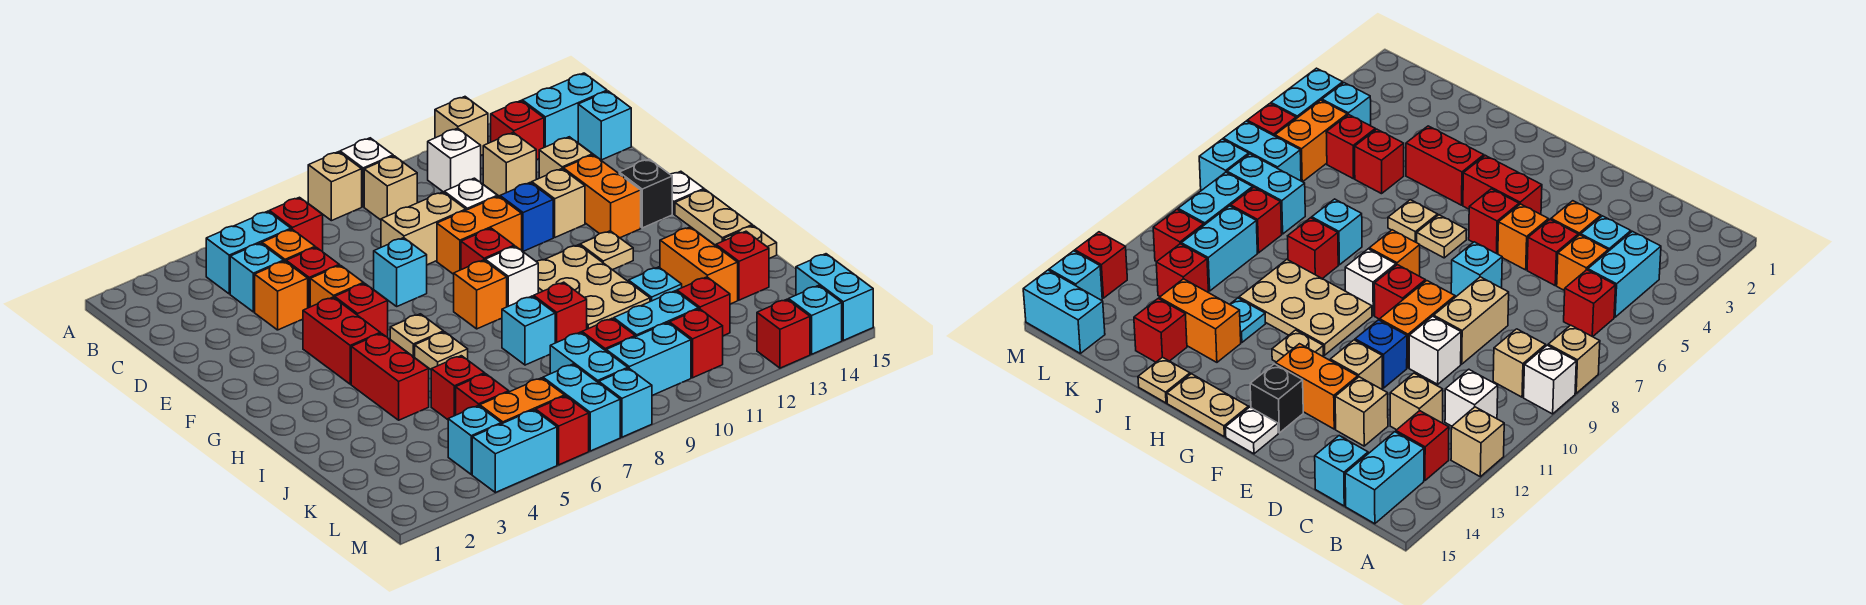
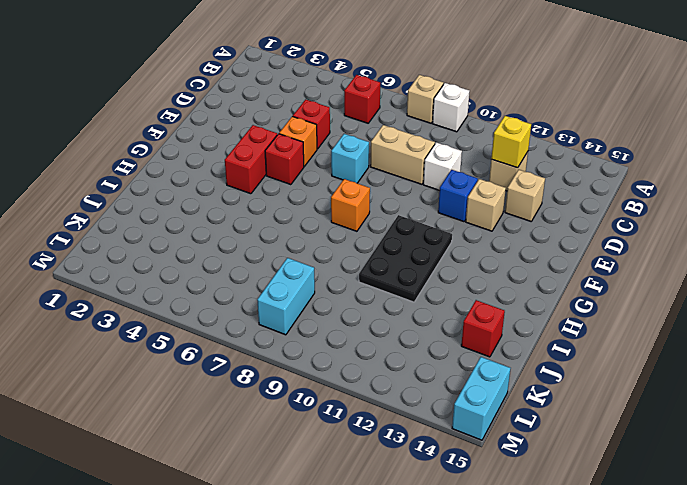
yellow 1x1 brick [491,116,531,168] -> none
black 2x3 plate [359,215,452,302] -> tan 2x3 plate [536,245,650,329]
none -> tan 1x1 brick [435,97,488,155]
none -> cyan 1x2 brick [206,211,291,294]
none -> tan 1x1 brick [364,156,417,220]
none -> white 1x1 brick [428,128,481,192]

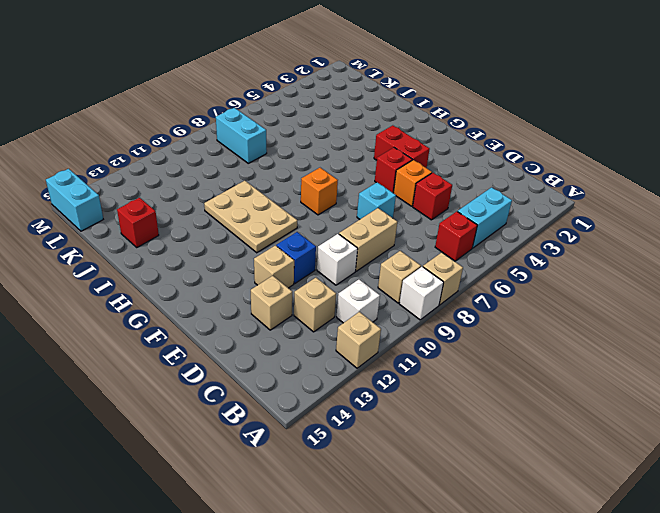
none -> red 1x1 brick [491,101,544,160]
none -> cyan 1x2 brick [522,73,607,147]
none -> cyan 1x1 brick [230,243,284,312]
none -> orange 1x1 brick [262,229,315,262]

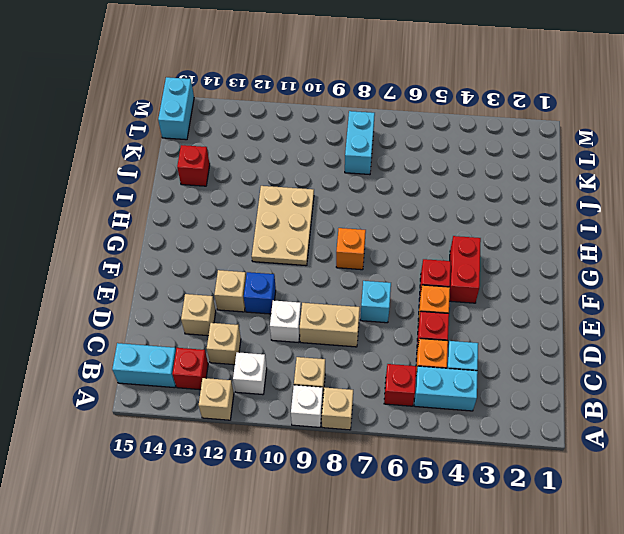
none -> cyan 1x1 brick [578,91,631,160]
none -> orange 1x1 brick [255,261,308,330]
none -> orange 1x2 brick [437,196,522,274]
none -> orange 1x2 brick [563,155,641,238]

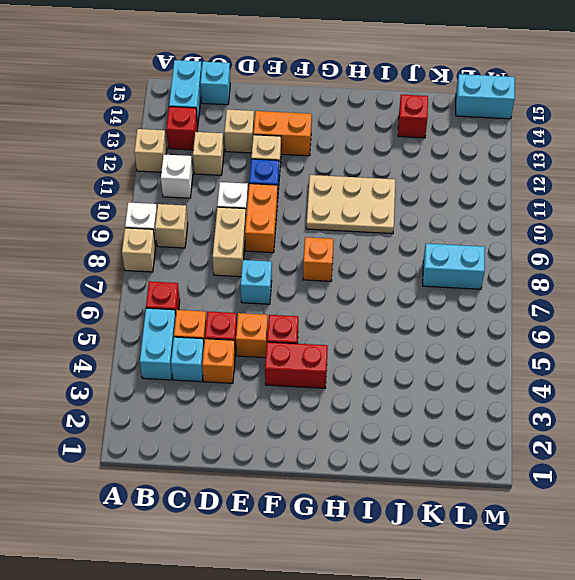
none -> red 1x1 brick [461,228,514,270]
none -> black 1x1 brick [619,159,672,228]
none -> white 1x1 plate [670,171,704,214]
none -> tan 1x1 plate [390,314,444,357]

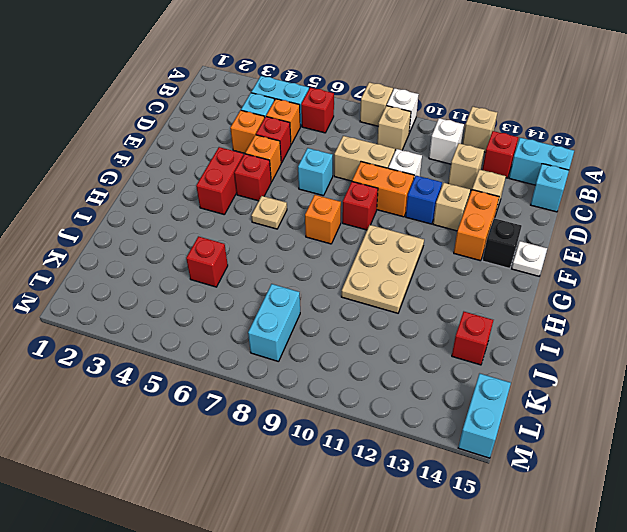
none -> white 1x1 brick [485,246,538,307]
none -> tan 1x1 plate [580,231,633,270]
none -> tan 1x2 plate [675,190,752,245]
none -> red 1x2 brick [351,333,429,420]

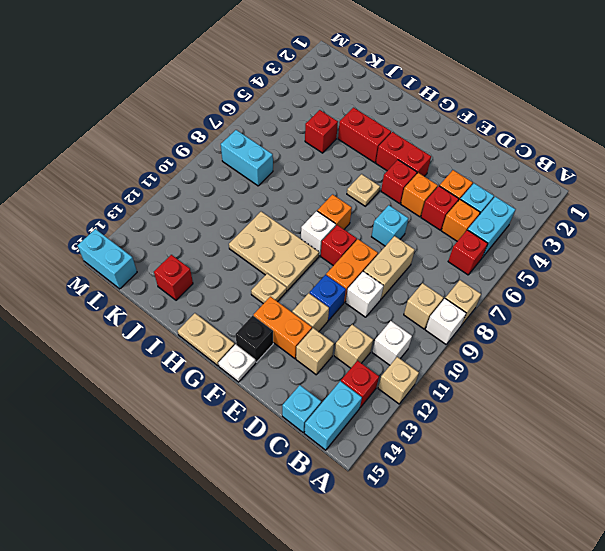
none -> tan 1x1 plate [415,332,468,369]
none -> cyan 1x1 brick [502,296,555,365]
none -> red 1x1 brick [534,282,587,343]
none -> cyan 1x1 plate [629,267,682,302]

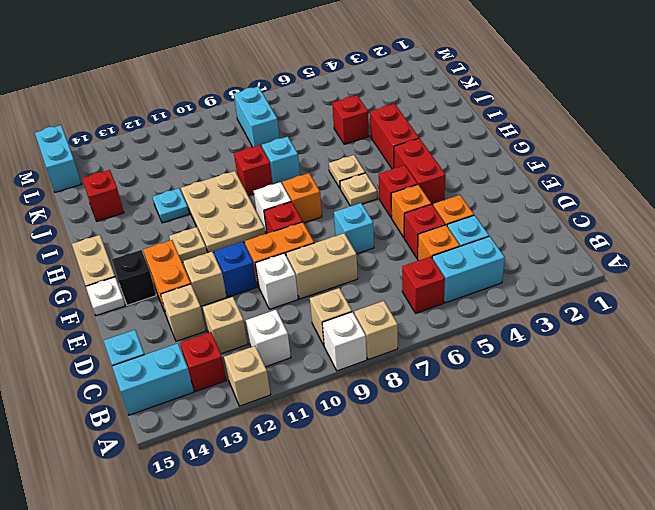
none -> orange 1x2 brick [660,227,738,304]
none -> tan 1x1 plate [723,226,777,259]
none -> red 1x1 brick [456,374,509,415]
none -> red 1x1 brick [582,319,635,351]

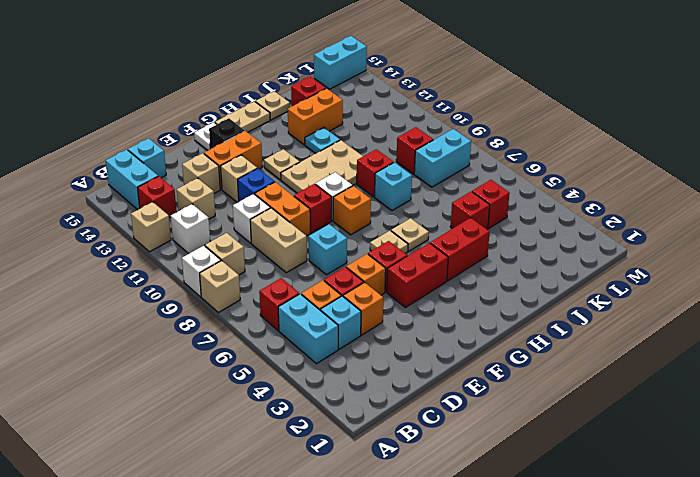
none -> cyan 1x2 brick [614,291,698,337]
none -> red 1x1 brick [677,277,730,336]
none -> cyan 1x1 brick [448,406,501,474]
none -> orange 1x2 brick [480,378,565,424]

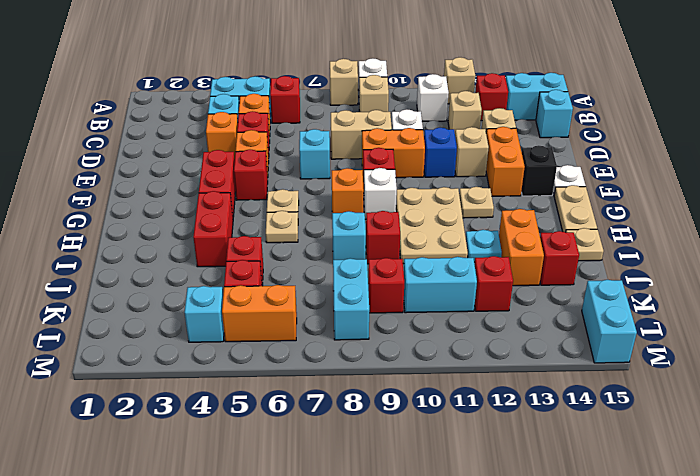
none -> cyan 1x2 brick [543,364,620,451]
none -> cyan 1x2 brick [606,323,691,395]
none -> red 1x1 brick [670,309,723,378]
none -> cyan 1x2 brick [472,410,557,493]

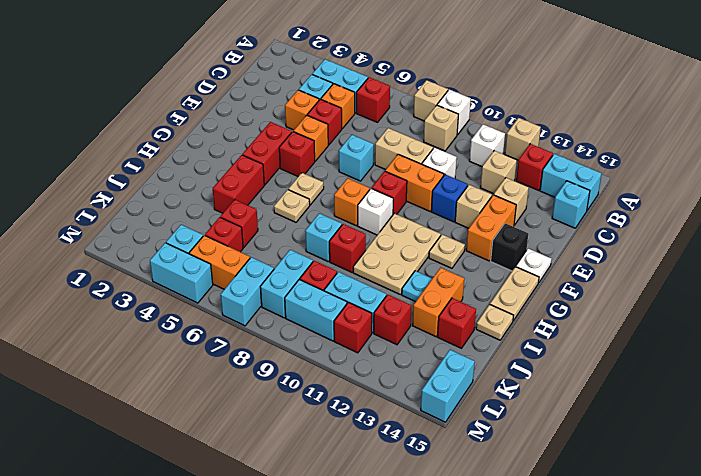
none -> red 1x1 brick [536,396,589,465]
none -> cyan 1x1 brick [599,368,652,437]
none -> red 1x1 brick [757,299,810,368]
none -> cyan 1x1 brick [789,285,842,354]

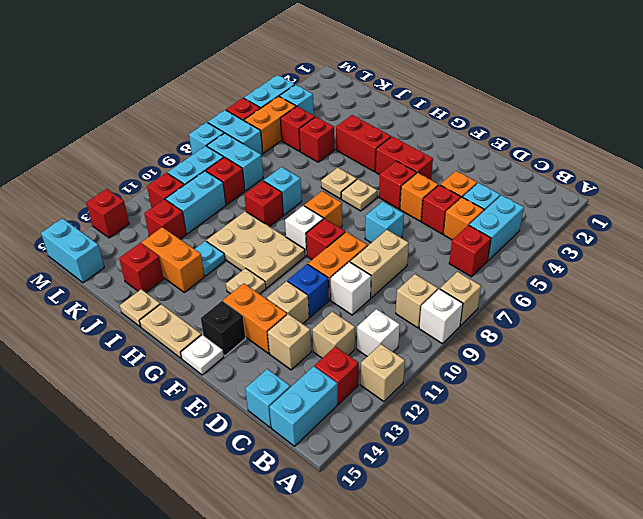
none -> cyan 1x1 brick [789,285,842,354]

